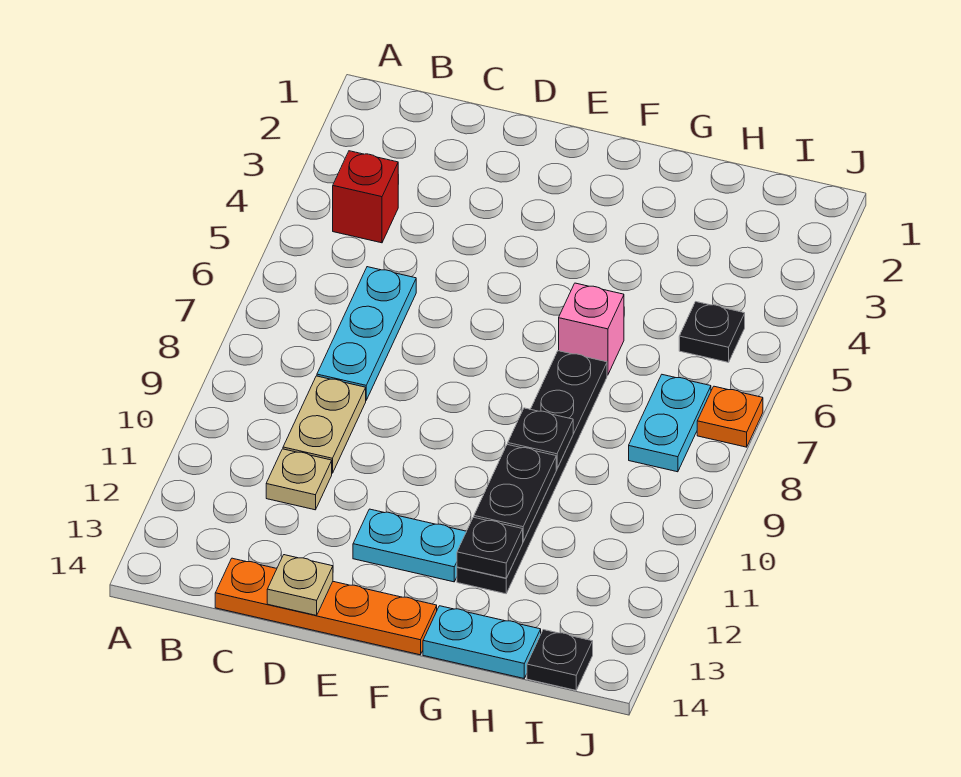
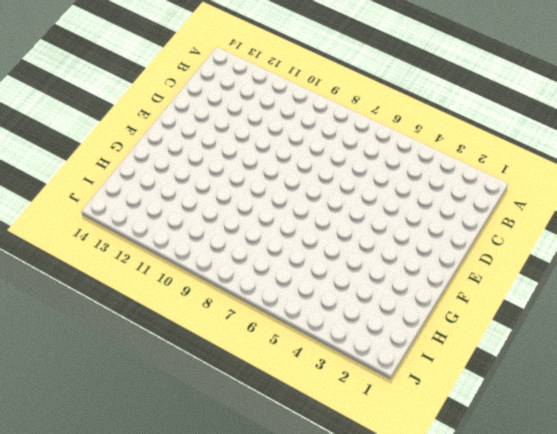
none -> red 1x1 brick [333,151,398,243]
none -> cyan 1x3 plate [317,267,416,400]
none -> tan 1x2 plate [283,376,366,473]

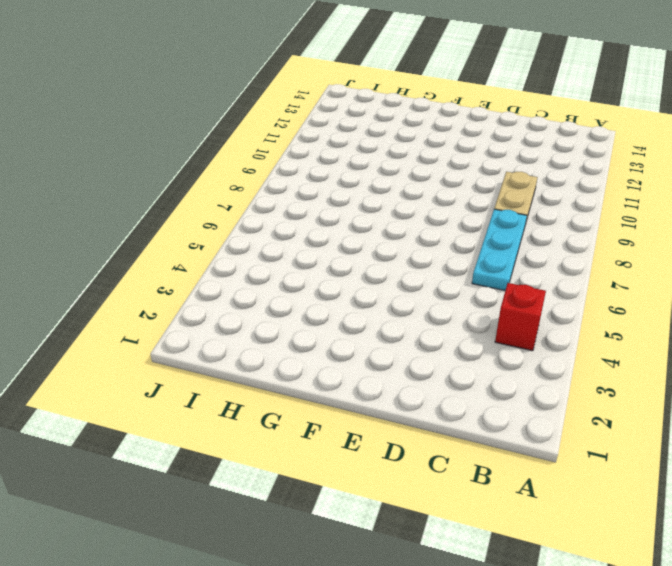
none -> tan 1x1 plate [266,449,332,510]
none -> orange 1x4 plate [215,558,437,655]
none -> cyan 1x2 plate [353,509,466,582]

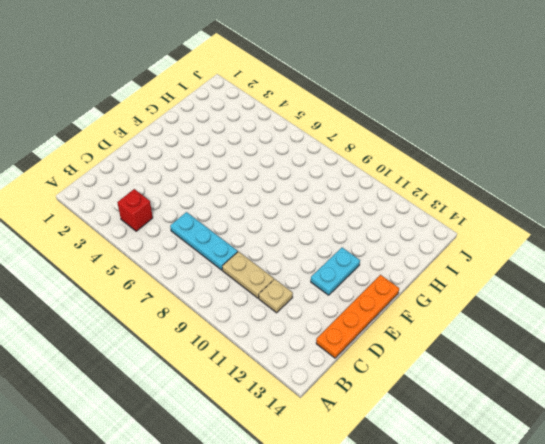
none -> pink 1x1 brick [559,283,624,375]
none -> black 1x6 plate [457,351,607,594]
none -> cyan 1x2 plate [423,606,541,678]

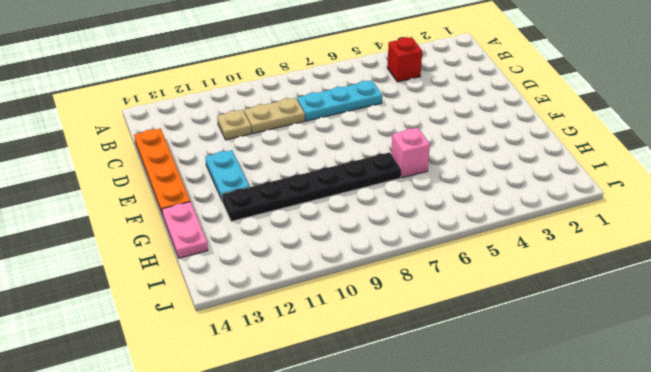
pink 1x2 plate [162,202,208,258] -> cyan 1x2 plate [423,606,541,678]
none -> black 1x1 plate [679,302,745,362]
none -> cyan 1x2 plate [629,375,711,472]
none -> black 1x1 plate [527,630,593,690]

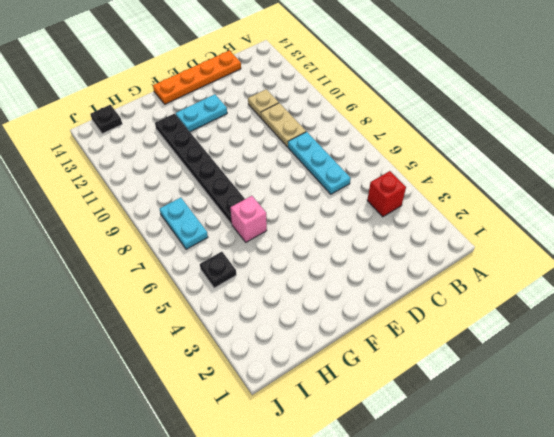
none -> cyan 1x2 plate [423,606,541,678]
none -> orange 1x1 plate [697,386,763,447]
none -> tan 1x1 plate [267,555,333,615]

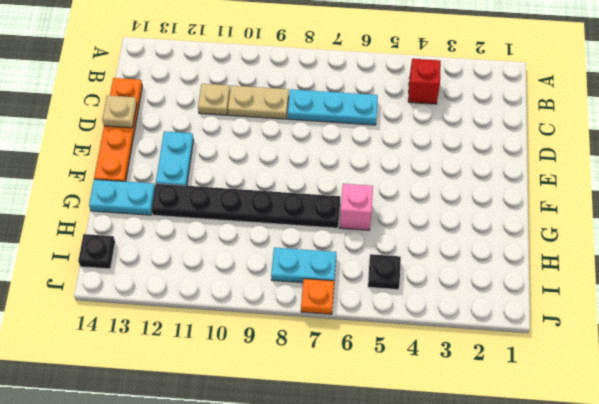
cyan 1x2 plate [89,179,155,215] -> cyan 1x2 plate turned to [423,606,541,678]
none -> black 1x1 plate [508,408,573,469]
none -> black 1x2 plate [474,444,556,542]
none -> black 1x1 plate [457,517,523,578]

